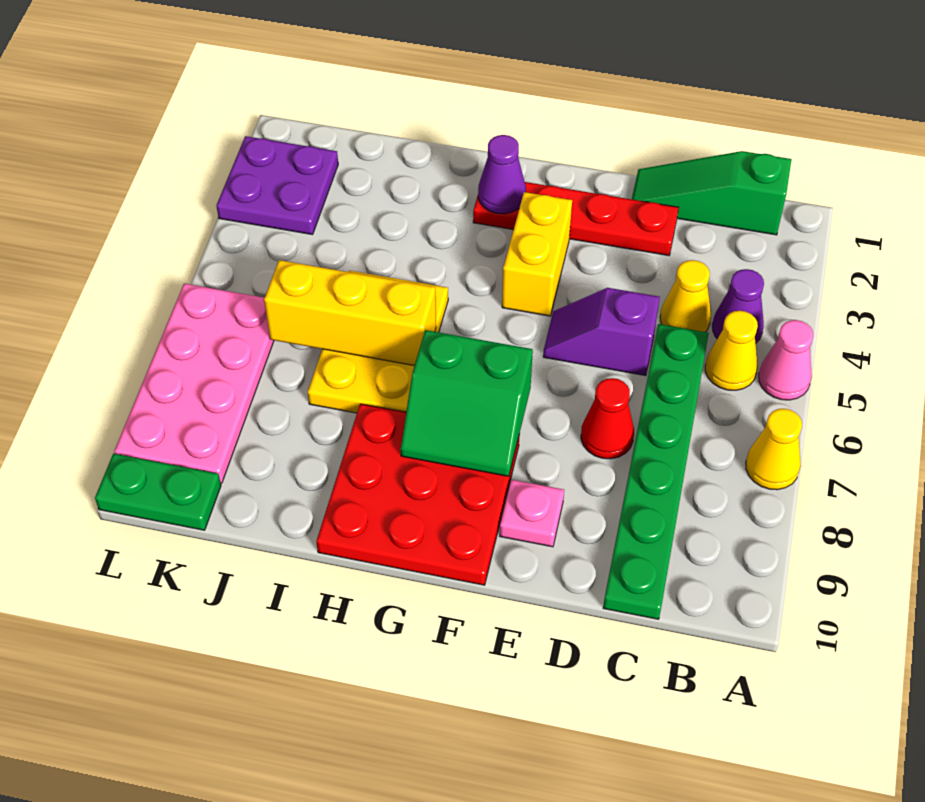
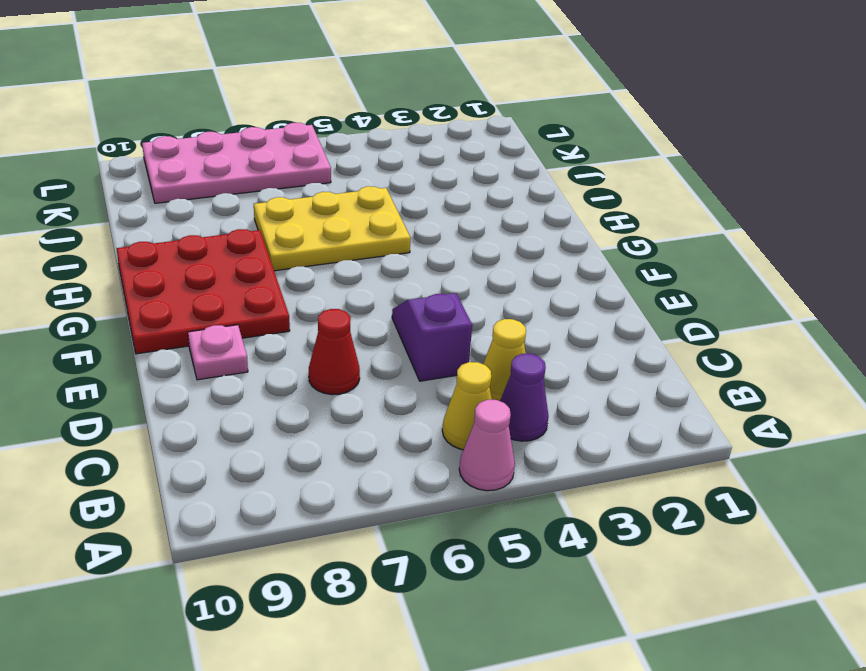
none -> yellow 1x1 cone [746,409,802,490]
none -> green 1x3 slope [632,151,792,235]
none -> green 1x6 plate [603,324,709,619]

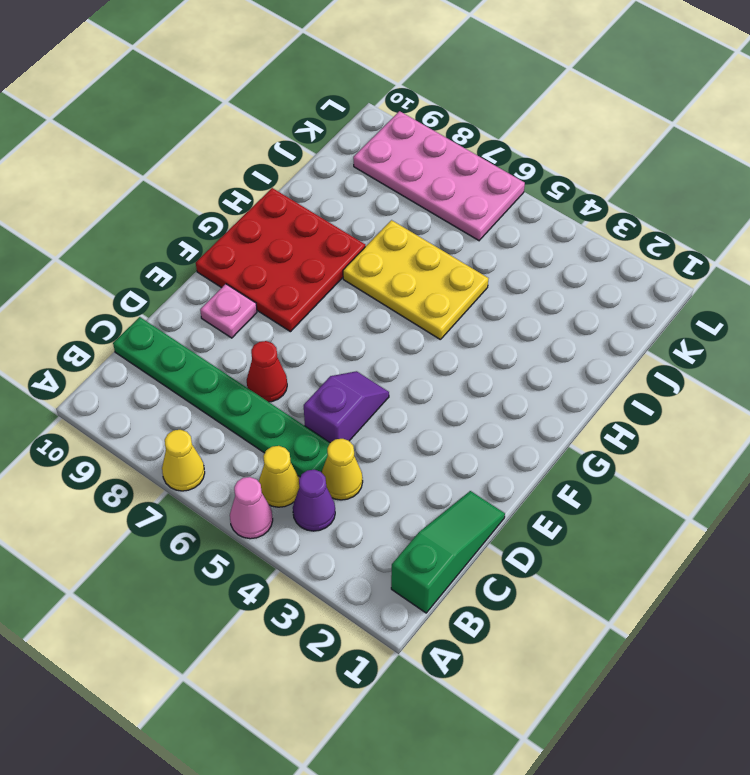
none -> red 1x4 plate [473,182,679,256]
none -> yellow 1x2 brick [502,192,572,316]
none -> purple 2x2 plate [216,136,338,235]

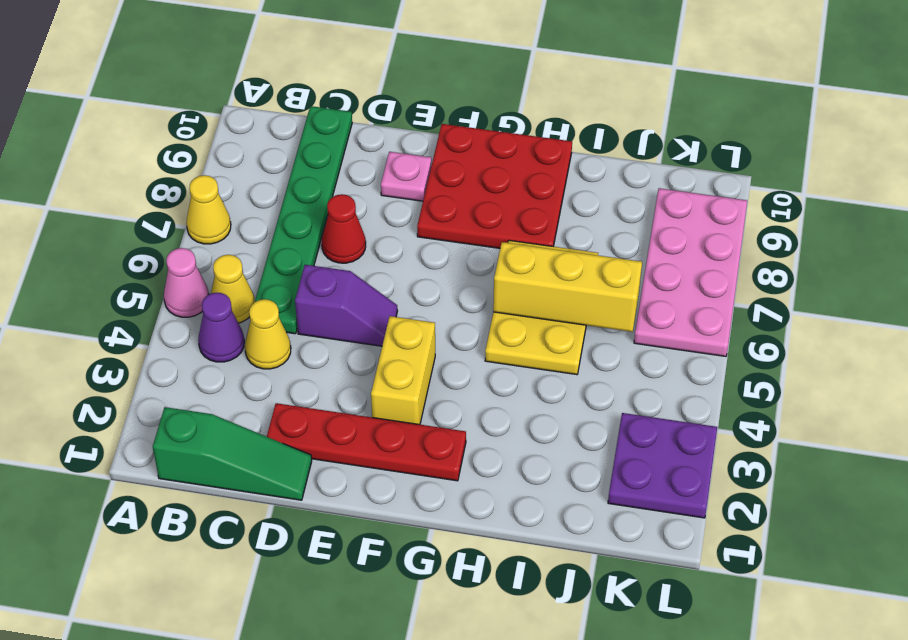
none -> green 1x2 plate [95,454,221,530]
none -> green 2x2 slope [401,330,533,476]
none -> purple 1x1 cone [478,135,526,214]

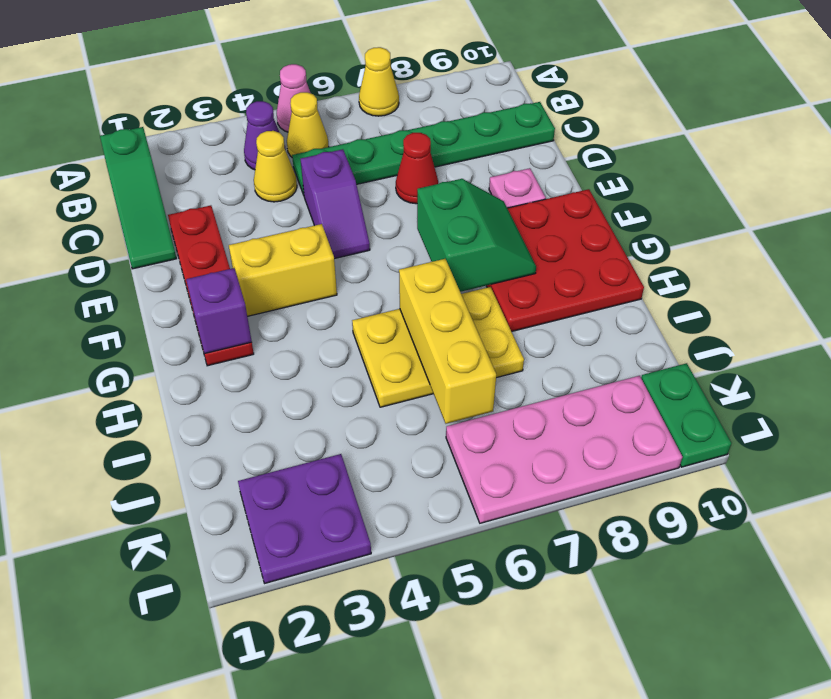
purple 1x1 brick [186,268,252,354] -> purple 1x1 cone [478,135,526,214]

